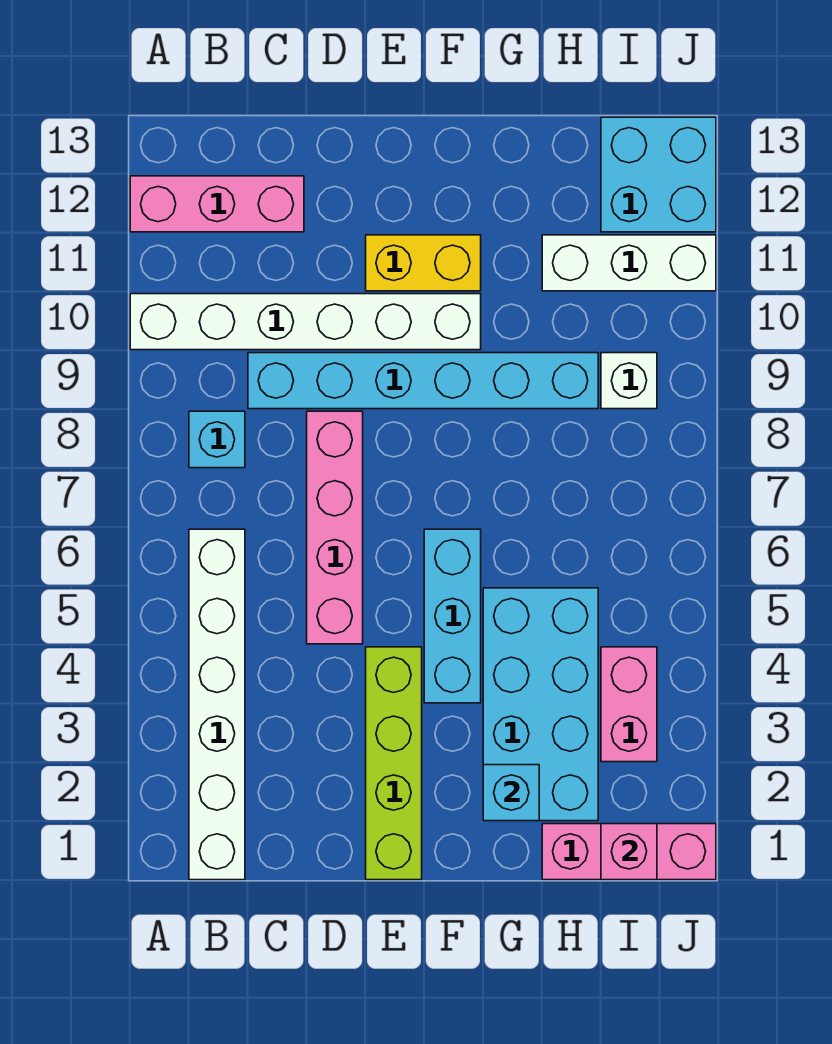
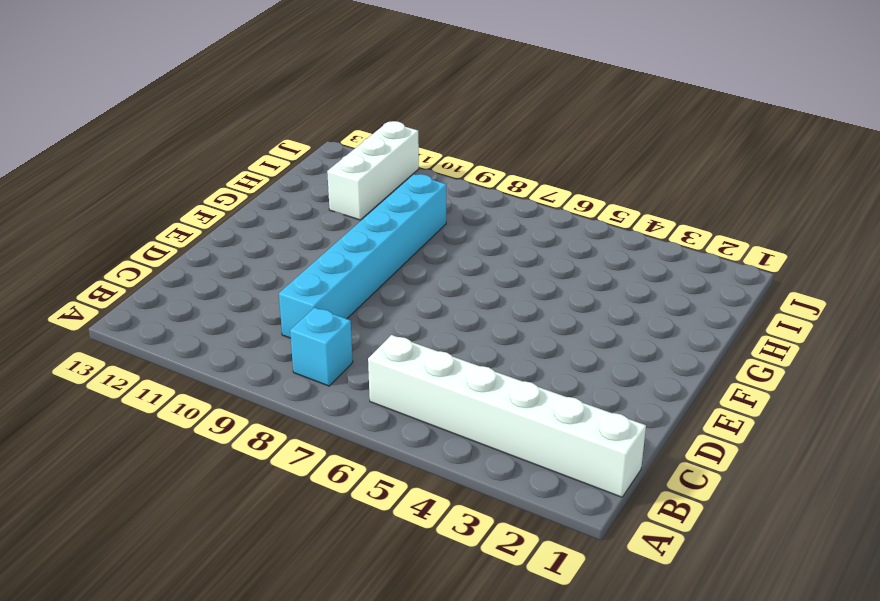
none -> white 1x6 brick [130,294,481,350]
none -> pink 1x3 brick [130,176,304,232]
none -> pink 1x4 brick [307,411,363,644]

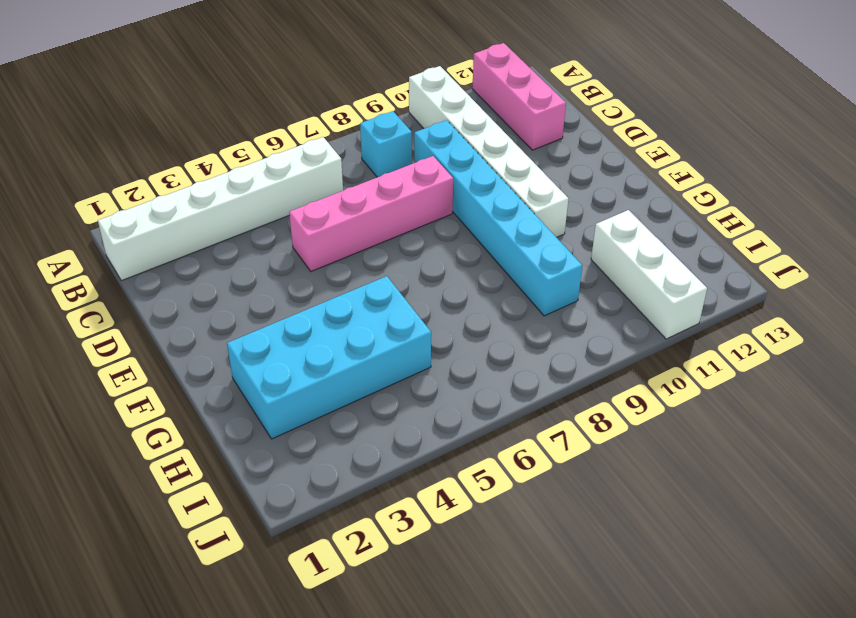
none -> lime 1x4 brick [366,647,422,880]
none -> yellow 1x2 brick [366,235,481,291]
none -> cyan 1x3 brick [424,529,481,703]

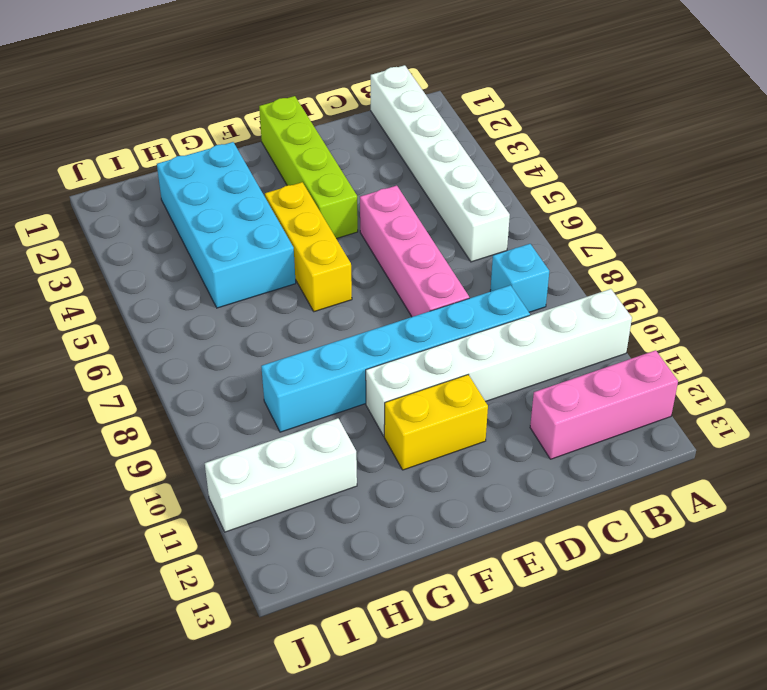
yellow 1x3 brick [265,182,352,312] -> cyan 1x3 brick [424,529,481,703]
none -> pink 1x3 brick [542,824,716,880]
none -> pink 1x2 brick [601,647,657,762]
none -> white 1x1 brick [601,353,657,409]

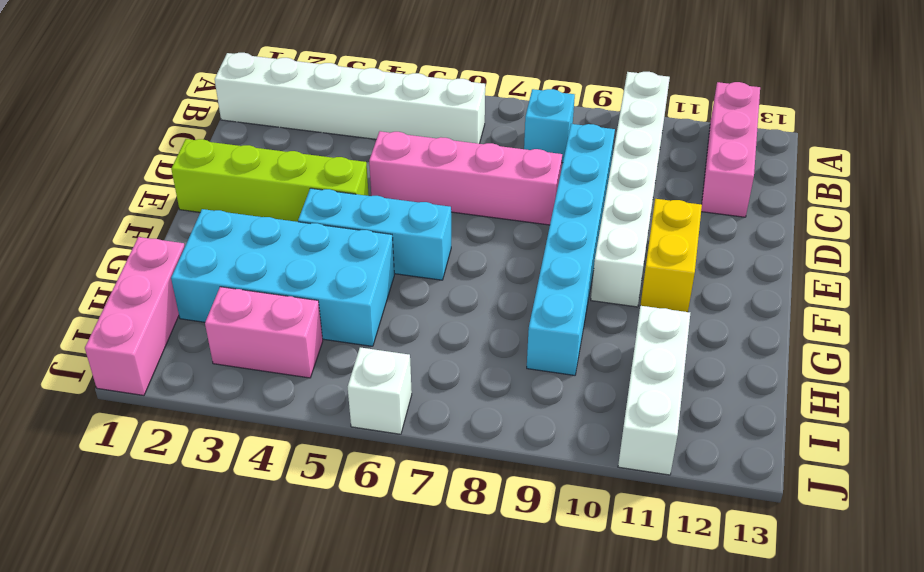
white 1x1 brick [348,347,412,434] -> white 1x1 brick moved to [601,353,657,409]
none -> cyan 2x2 brick [601,117,716,232]
none -> cyan 1x1 brick [483,765,539,821]
none -> pink 1x1 brick [601,824,657,880]

